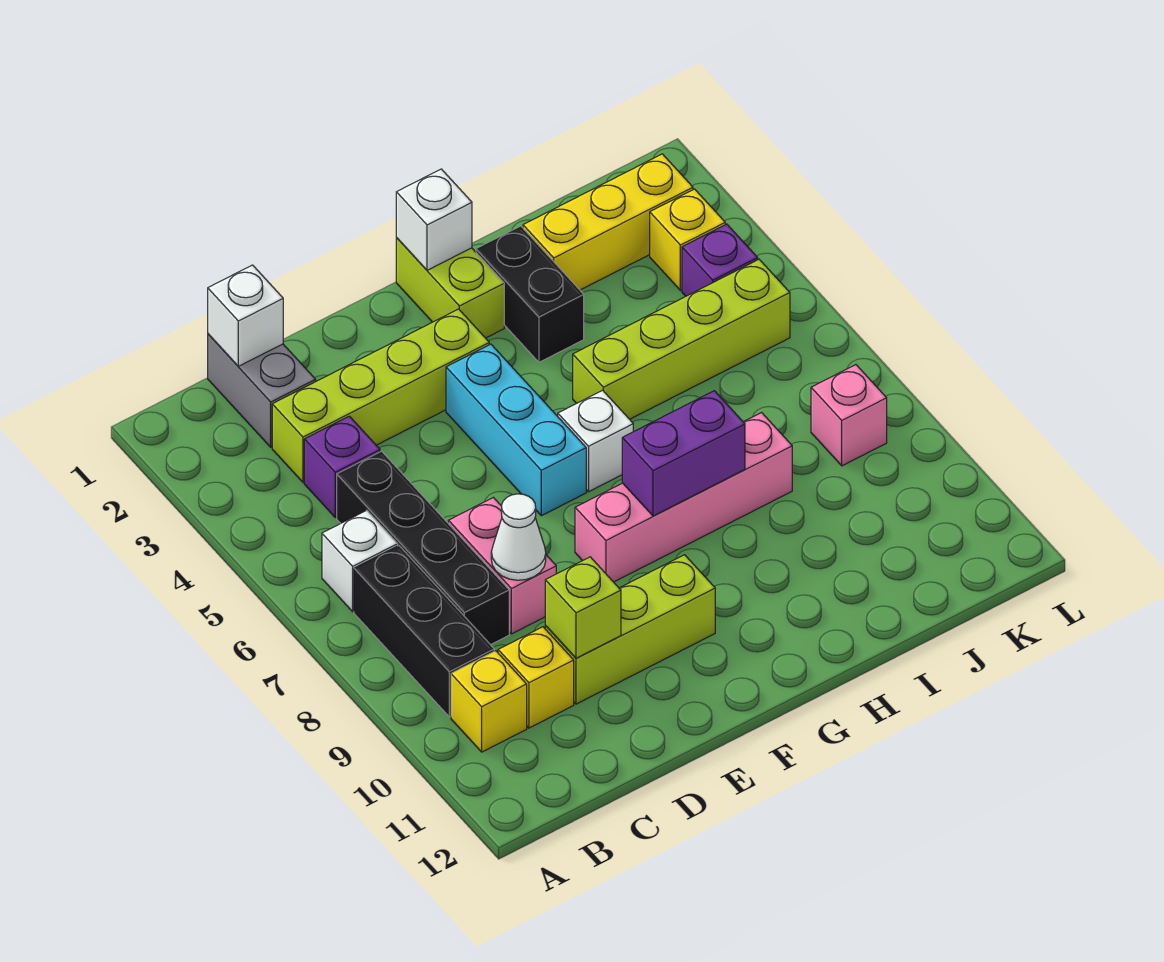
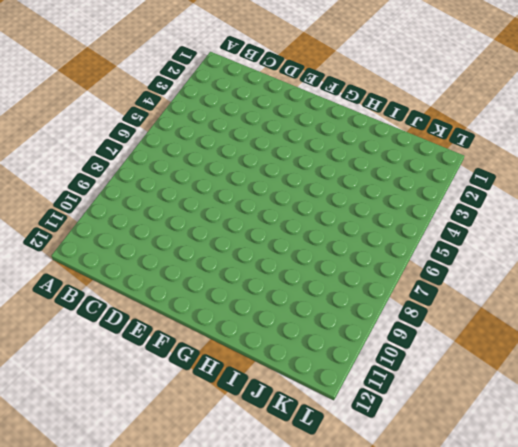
none -> white 1x1 brick [322,510,398,612]
none -> black 1x3 brick [354,546,494,717]
none -> yellow 1x1 brick [451,651,527,752]

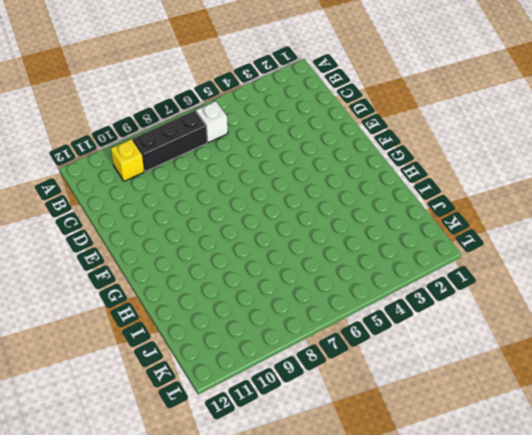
none -> grey 1x2 brick [208,334,316,447]
none -> lime 1x4 brick [272,309,489,482]
none -> purple 1x1 brick [304,416,380,517]

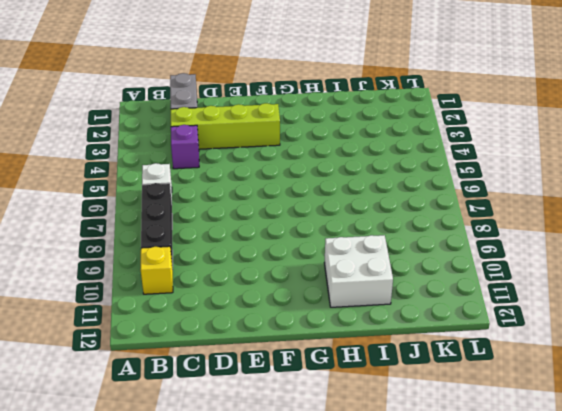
white 2x2 brick [324,235,393,307] -> none
none -> black 1x4 brick [337,451,509,645]
none -> yellow 1x1 brick [498,627,574,728]
none -> pink 1x2 brick [448,497,556,634]

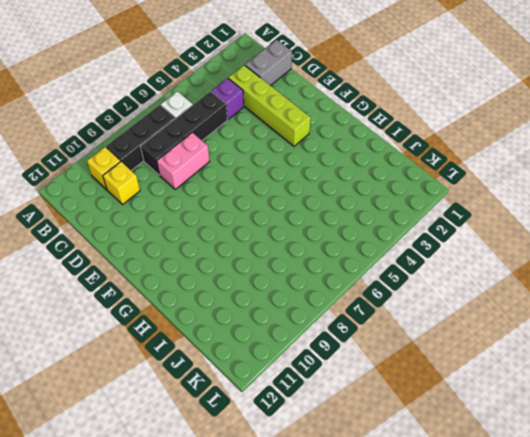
none -> lime 1x3 brick [545,555,715,704]
none -> cyan 1x3 brick [446,344,586,516]
none -> pink 1x4 brick [575,413,792,582]

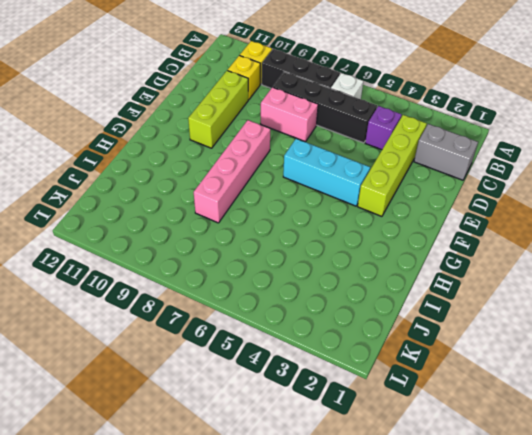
none -> lime 1x2 brick [396,238,504,338]
none -> white 1x1 brick [558,390,633,492]
none -> black 1x2 brick [476,226,584,362]

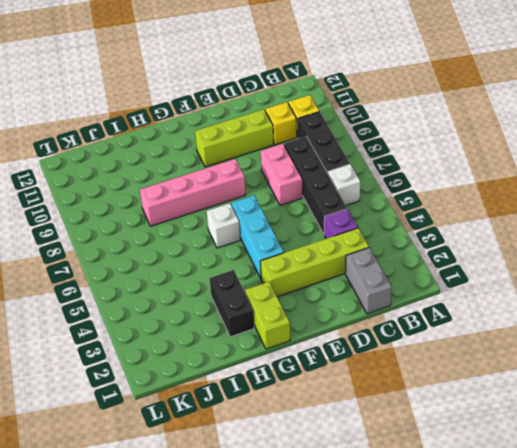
none -> lime 1x4 brick [573,259,790,419]
none -> yellow 1x3 brick [523,154,693,290]
none -> yellow 1x1 brick [650,189,725,290]

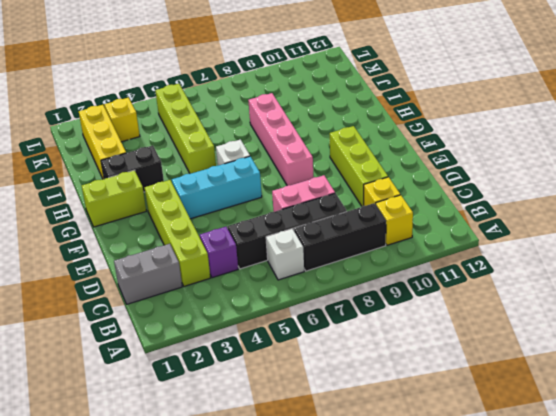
none -> purple 1x1 brick [682,224,758,296]
none -> pink 1x1 brick [811,365,887,466]
none -> white 1x1 brick [208,265,283,366]

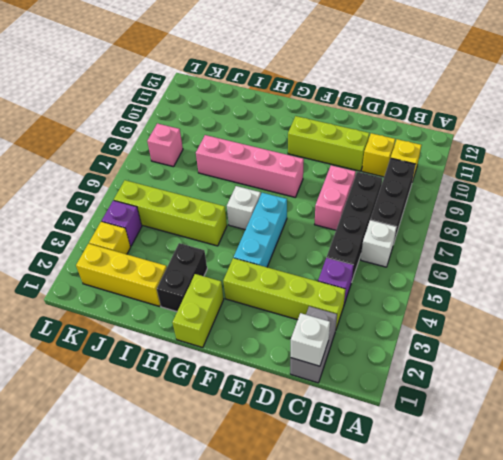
none -> white 1x1 cone [491,494,546,580]
none -> lime 1x1 brick [545,557,621,658]
none -> white 1x1 brick [396,169,472,270]

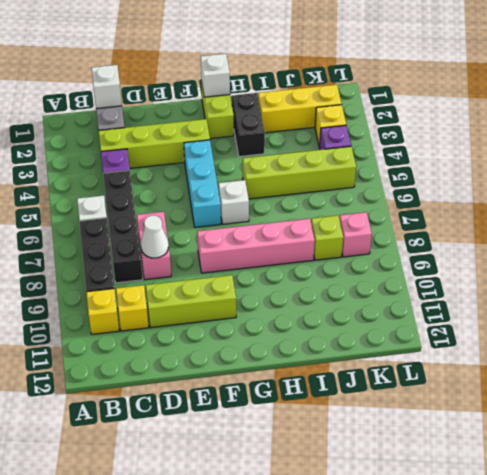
lime 1x1 brick [311,215,343,260] -> lime 1x1 brick moved to [545,557,621,658]
none -> purple 1x2 brick [622,391,745,516]

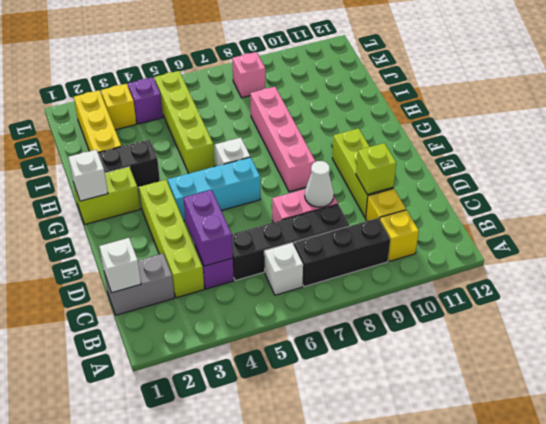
purple 1x2 brick [183,190,233,266] -> purple 1x2 brick moved to [622,391,745,516]

